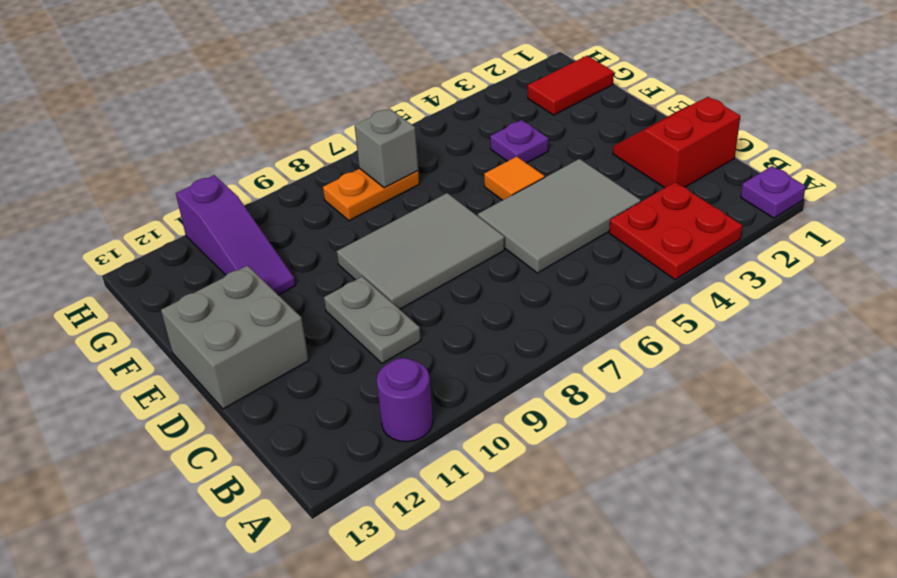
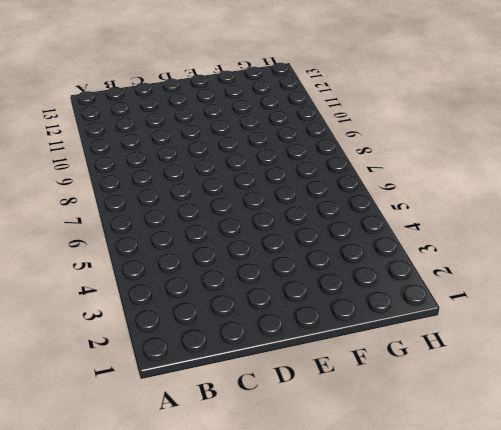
none -> purple 1x1 plate [741,166,806,218]
none -> red 2x2 plate [609,182,742,280]
none -> purple 1x1 round brick [377,358,433,442]

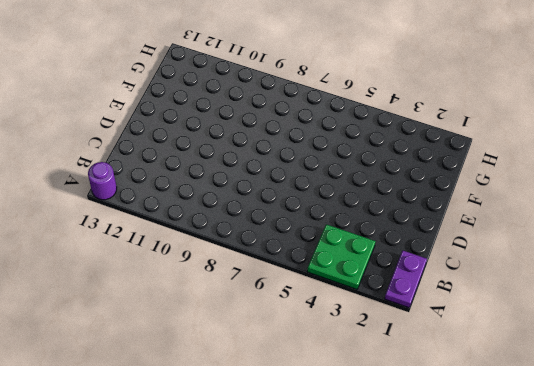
purple 1x2 plate [385,251,427,308] -> purple 1x1 plate [741,166,806,218]
green 2x2 plate [307,224,375,289] -> red 2x2 plate [609,182,742,280]
purple 1x1 round brick [88,162,117,200] -> purple 1x1 round brick moved to [377,358,433,442]
none -> red 2x2 slope [613,97,740,188]
none -> grey 2x3 tile [478,159,641,273]
none -> grey 1x2 plate [324,277,421,363]

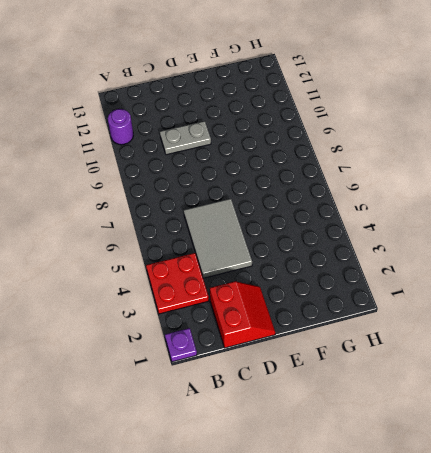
none -> grey 2x3 tile [337,193,505,309]
none -> grey 2x2 brick [161,266,309,409]
none -> orange 1x1 tile [484,156,545,200]

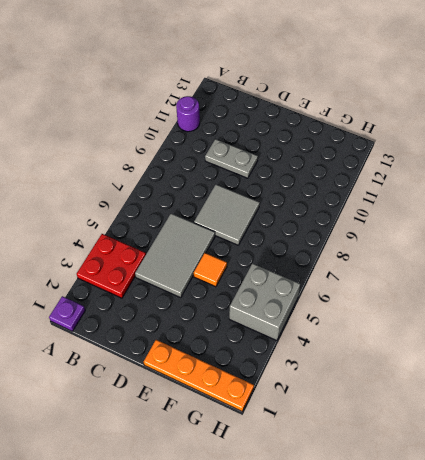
grey 2x2 tile [194,185,260,245] -> grey 2x3 tile [337,193,505,309]
orange 1x4 plate [144,340,254,411] -> red 1x2 tile [528,56,614,115]
grey 2x2 brick [229,263,300,341] -> grey 2x2 brick moved to [161,266,309,409]
none -> red 2x2 slope [613,97,740,188]
none -> purple 1x1 plate [490,120,549,163]
none -> purple 1x3 slope [176,175,296,295]

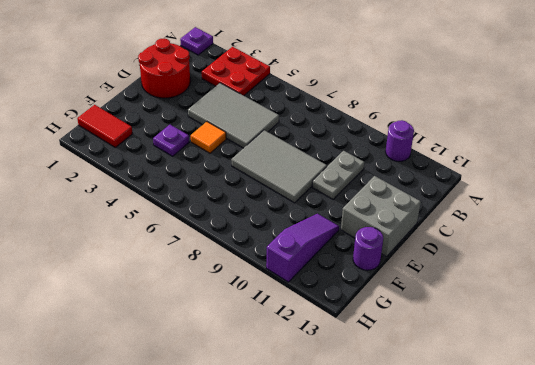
red 2x2 round brick [138,38,190,98] -> red 2x2 slope [613,97,740,188]
purple 1x1 round brick [353,227,383,270] -> none
none -> orange 1x2 plate [323,168,419,221]
none -> grey 1x1 brick [355,108,418,188]

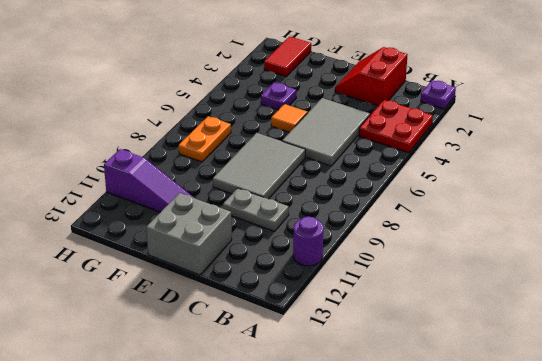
none -> grey 1x1 brick [355,108,418,188]

